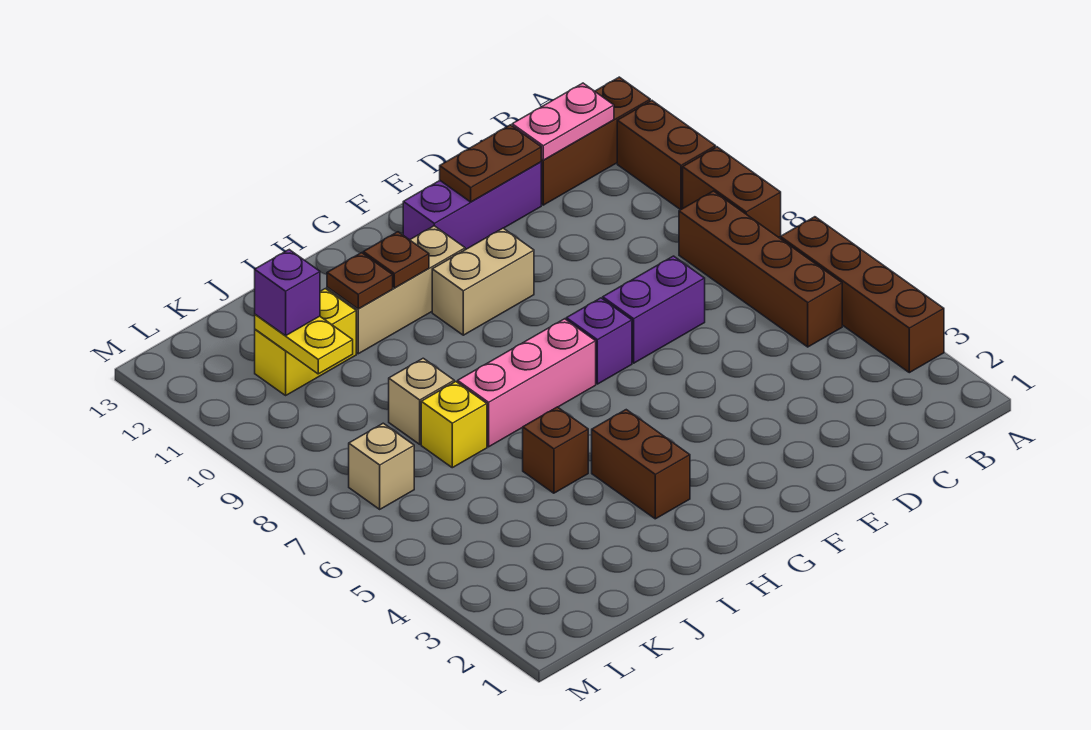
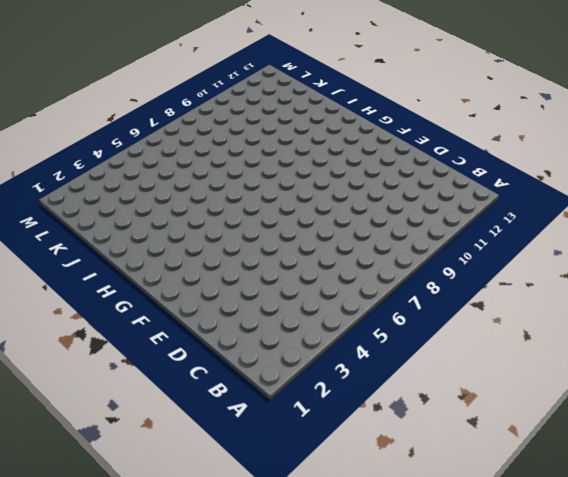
none -> brown 1x4 brick [780,217,944,373]
none -> brown 1x2 brick [683,147,781,237]
none -> brown 1x2 brick [617,101,716,210]

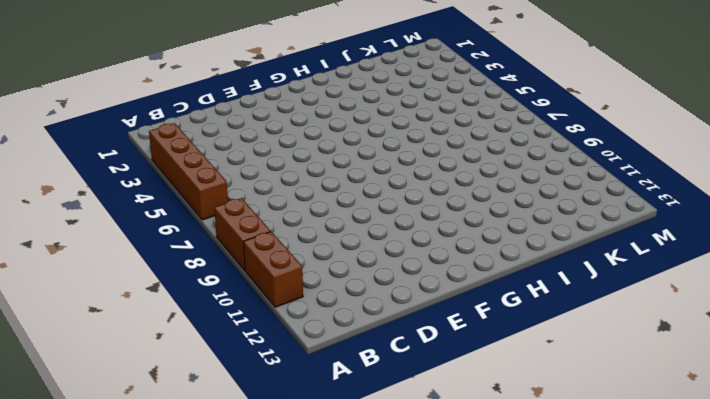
none -> brown 1x3 brick [541,77,650,205]
none -> brown 1x4 brick [679,191,842,347]
none -> purple 1x2 brick [603,256,705,363]

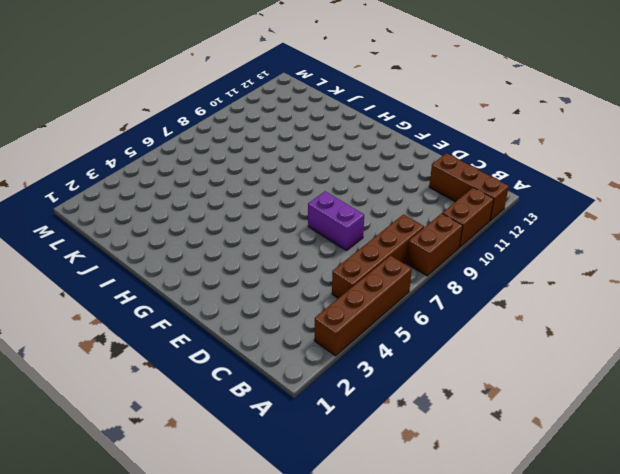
none -> purple 1x3 brick [403,162,541,250]
none -> purple 1x1 brick [566,298,632,384]
none -> tan 1x2 brick [432,228,534,335]

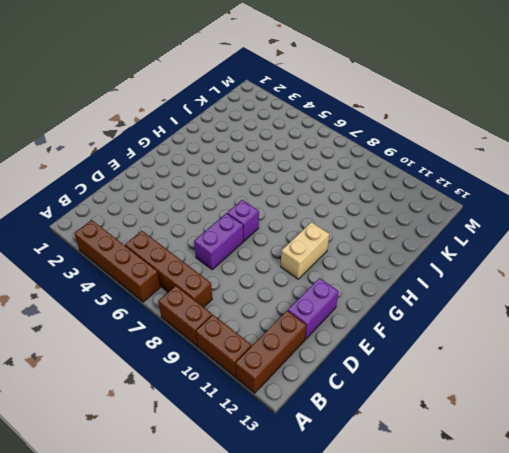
purple 1x2 brick [288,278,339,339] -> purple 1x3 brick [403,162,541,250]
none -> pink 1x3 brick [458,319,596,447]
none -> tan 1x3 brick [327,226,465,354]
none -> brown 1x2 brick [592,410,690,519]

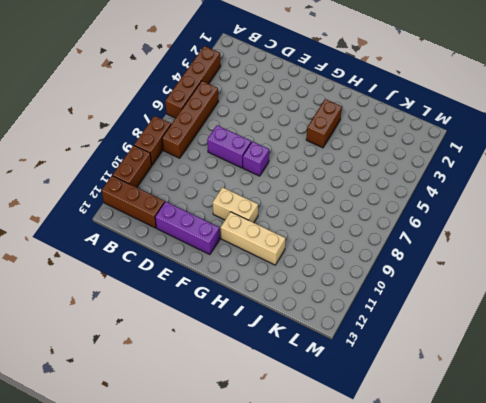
none -> pink 1x3 brick [458,319,596,447]
none -> brown 1x1 brick [523,407,588,493]
none -> yellow 1x1 brick [421,382,487,468]

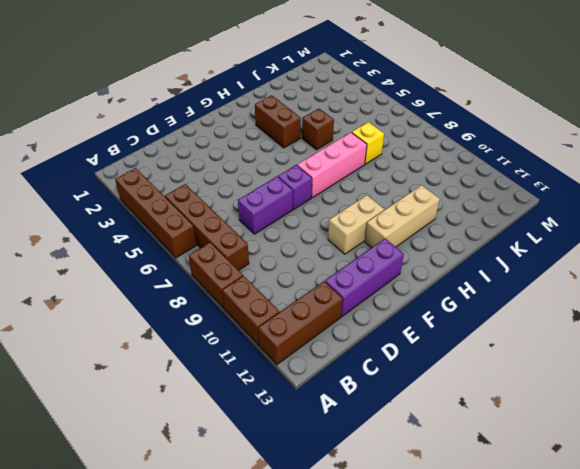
none -> tan 1x1 brick [389,358,454,444]
none -> yellow 1x2 brick [255,289,356,395]
none -> tan 1x1 brick [349,423,414,509]

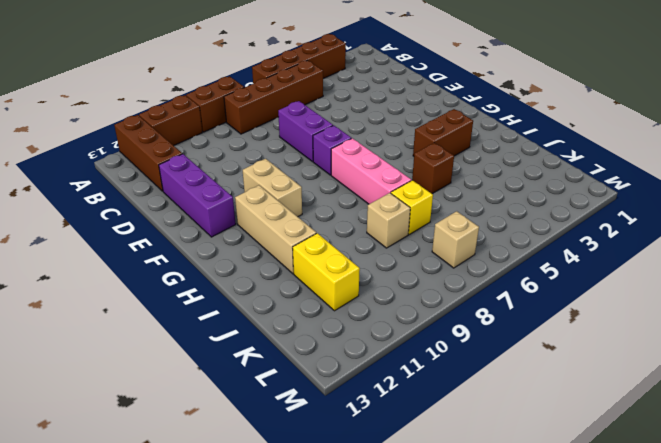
none -> pink 1x2 plate [512,83,614,160]
none -> brown 1x2 plate [440,125,541,202]
none -> brown 1x1 plate [363,232,429,288]

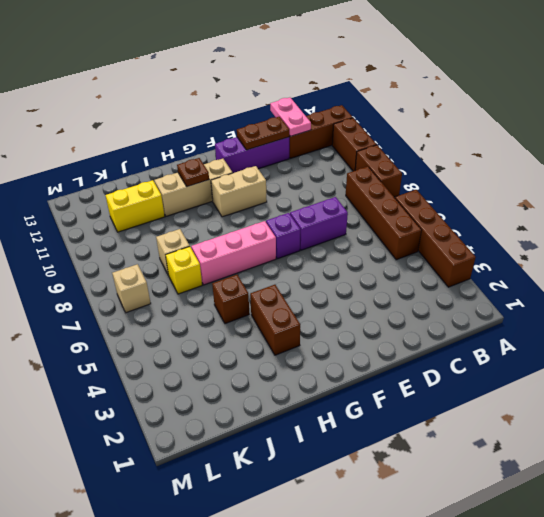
pink 1x2 plate [270,98,311,136] -> pink 1x2 plate turned to [512,83,614,160]
none -> brown 1x1 plate [327,253,393,309]
none -> yellow 1x2 plate [255,314,353,374]
none -> purple 1x1 brick [255,250,320,336]

